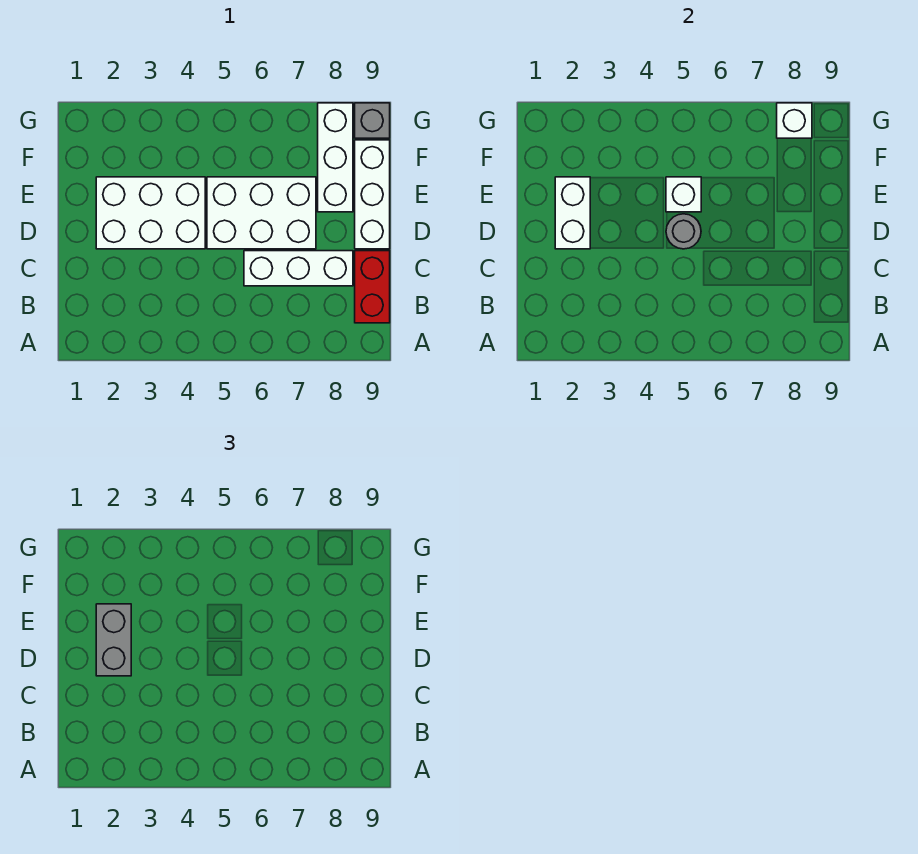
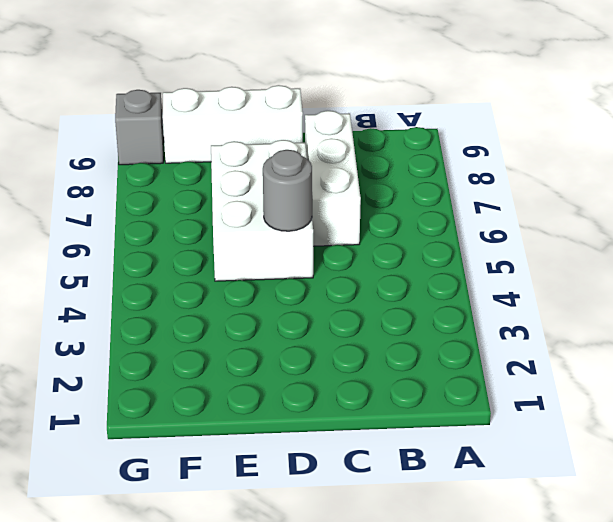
none -> red 1x2 brick [355,251,390,323]
none -> white 2x3 brick [96,177,205,249]
none -> white 1x3 brick [318,103,353,212]

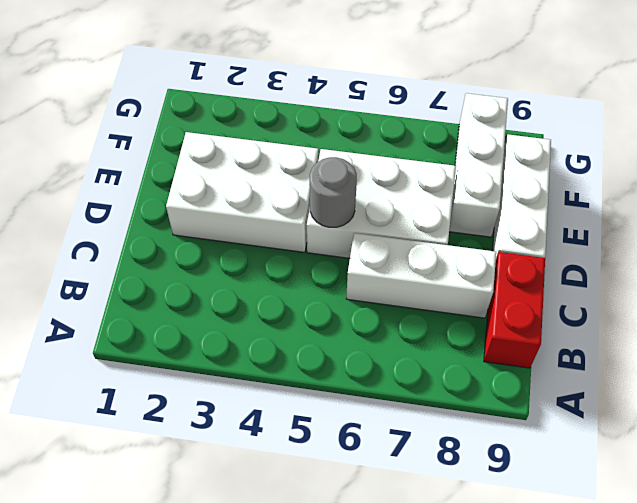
none -> grey 1x1 brick [355,103,390,138]
none -> white 1x2 brick [555,177,590,249]
none -> white 1x1 brick [666,177,701,212]

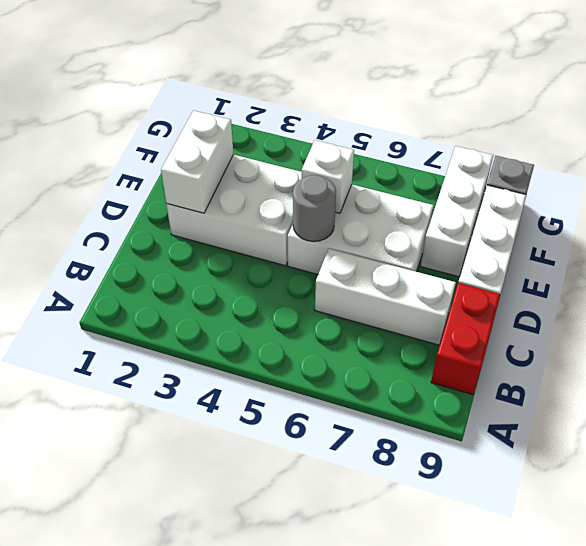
none -> white 1x1 brick [777,103,812,138]
none -> grey 1x2 brick [96,604,131,676]

